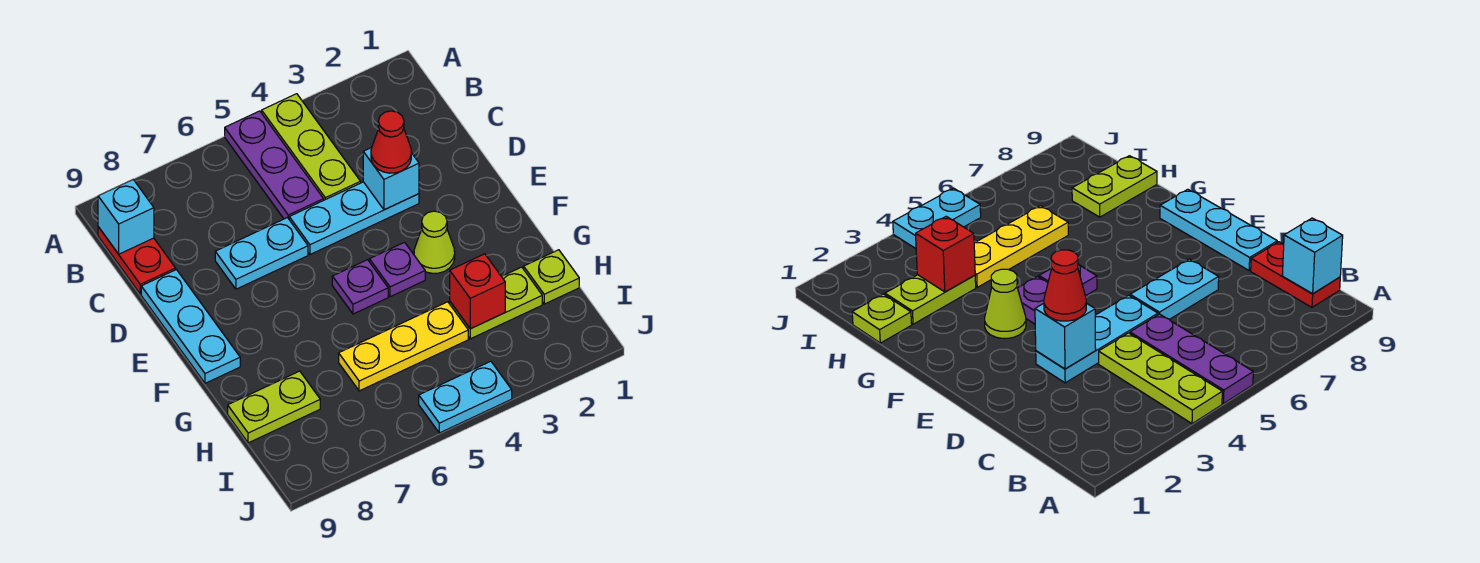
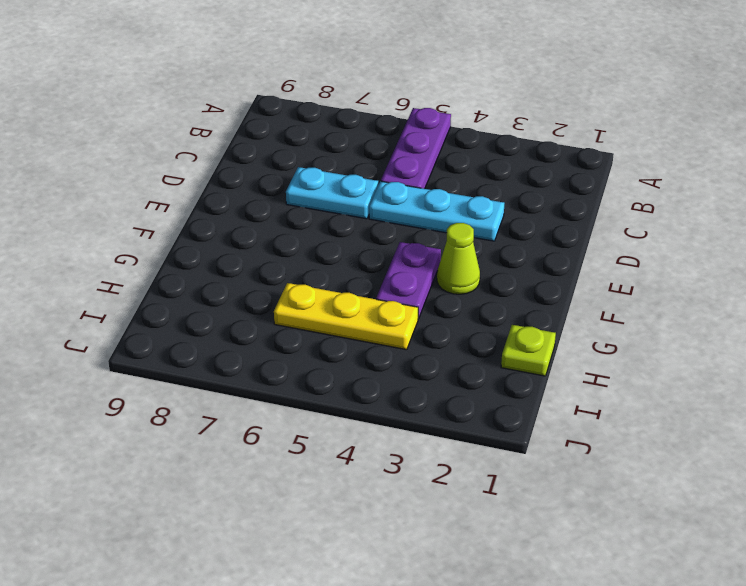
purple 1x2 plate [376,242,441,319] -> purple 1x1 plate [369,242,425,297]
none -> lime 1x3 plate [262,94,361,200]
none -> red 1x2 plate [98,227,175,294]
none -> cyan 1x3 plate [141,270,240,383]

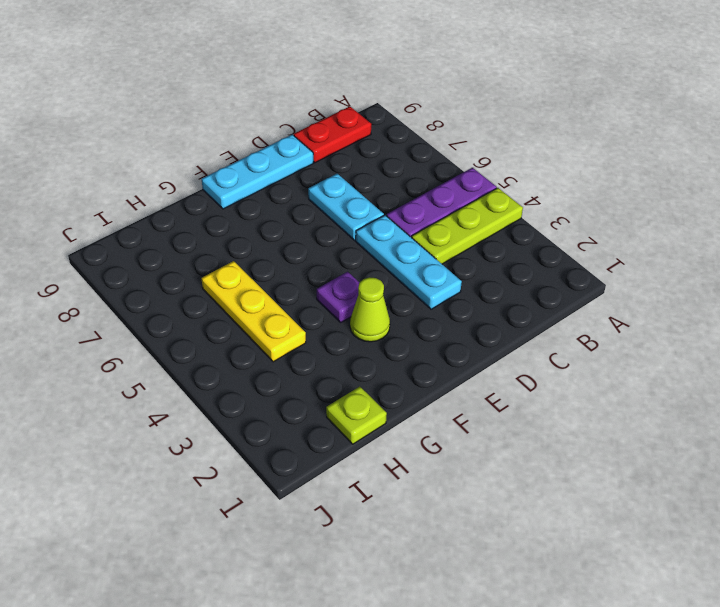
none -> purple 1x1 plate [332,260,388,314]
none -> lime 1x2 plate [450,267,542,339]
none -> lime 1x2 plate [228,371,320,443]

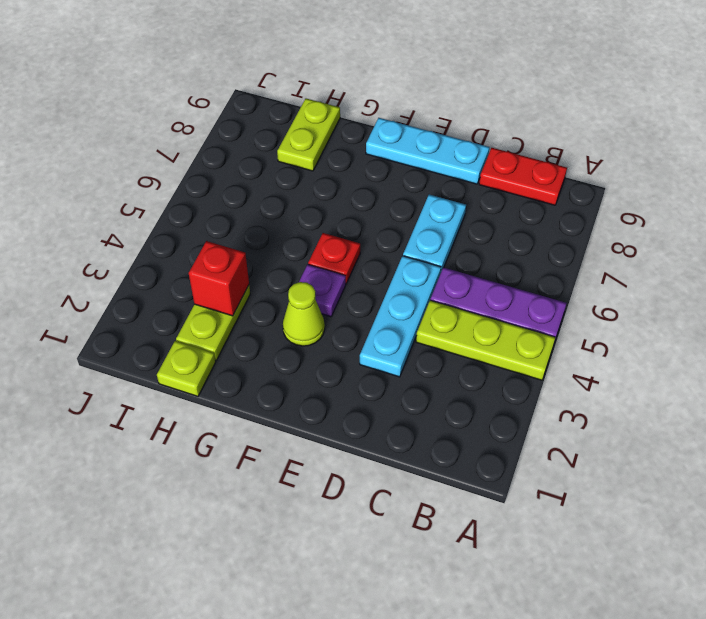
red 1x1 plate [308,233,360,283] -> purple 1x1 plate [332,260,388,314]
none -> yellow 1x3 plate [339,302,468,391]
none -> cyan 1x2 plate [419,361,512,433]
none -> cyan 1x1 brick [98,180,154,254]

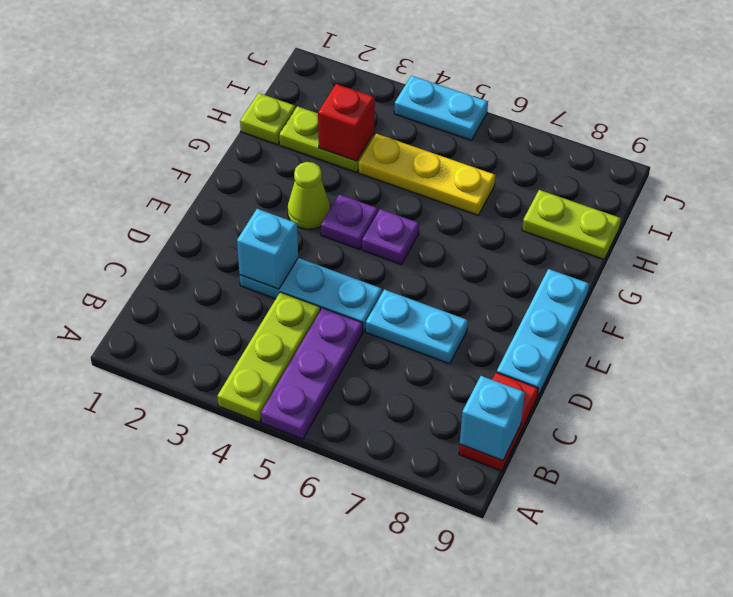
none -> red 1x1 cone [371,111,411,173]

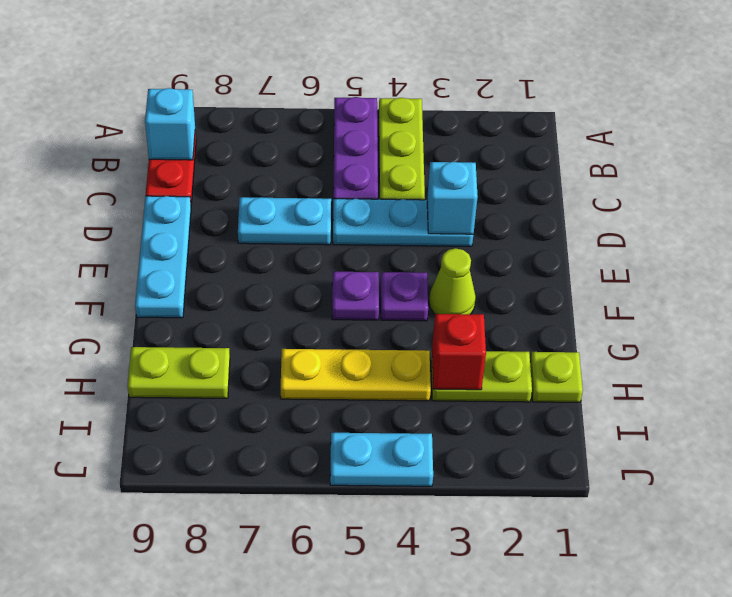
none -> red 1x1 cone [371,111,411,173]

